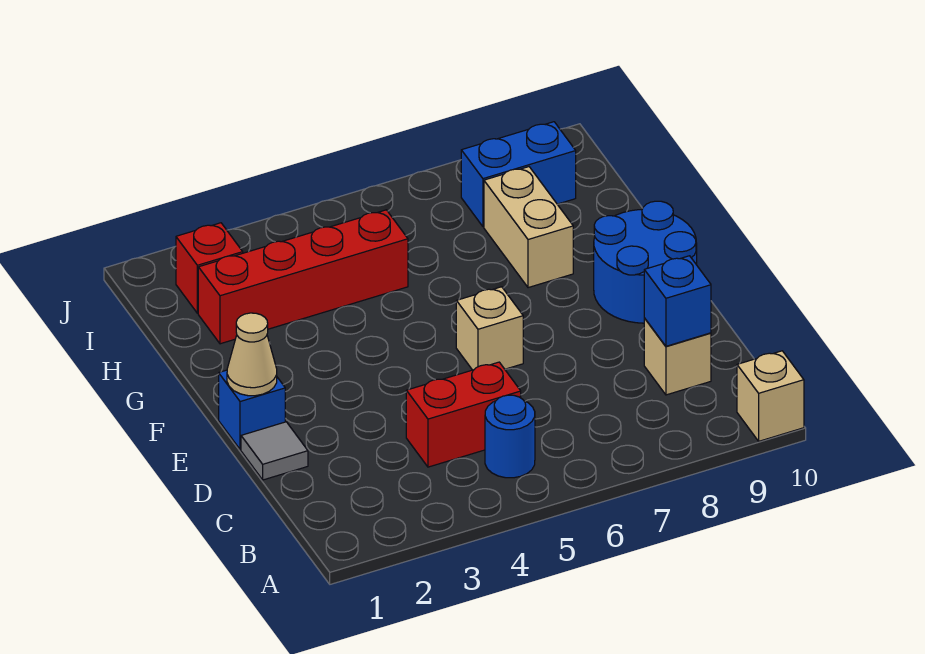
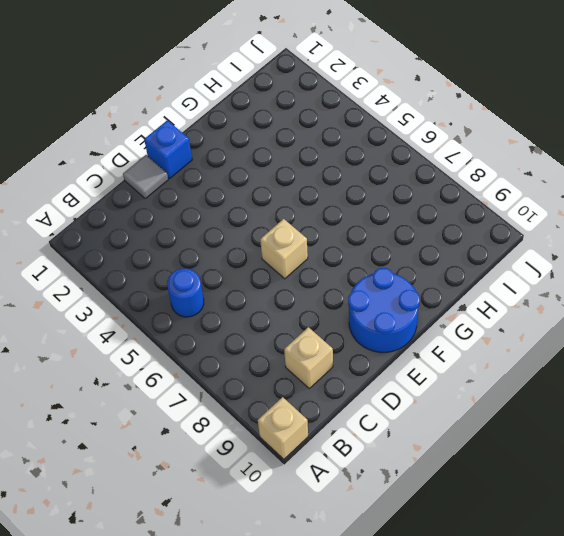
none -> red 1x2 brick [406,362,521,467]
none -> tan 1x2 brick [484,167,573,288]
none -> red 1x4 brick [198,210,408,344]

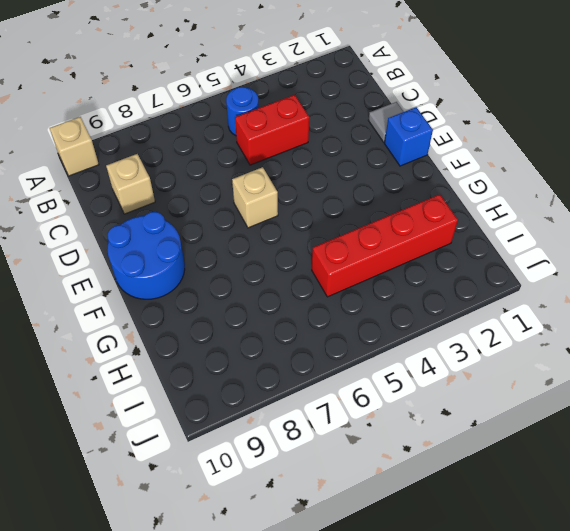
none -> tan 1x2 brick [484,167,573,288]
none -> red 1x1 brick [176,223,243,313]
none -> blue 1x2 brick [461,122,576,227]

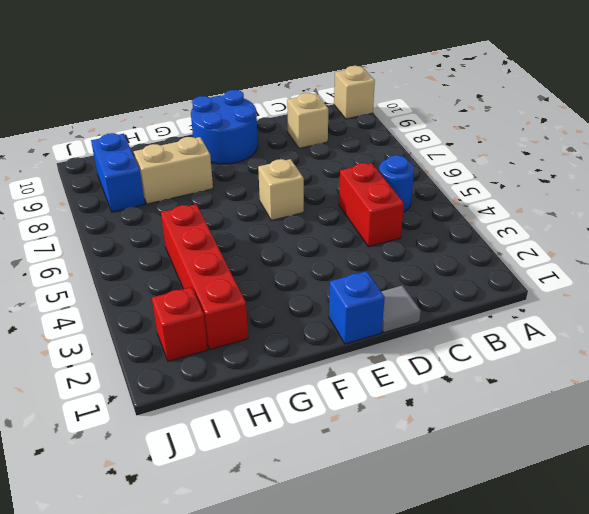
none -> blue 1x1 brick [644,256,711,346]
none -> tan 1x1 cone [227,313,277,396]

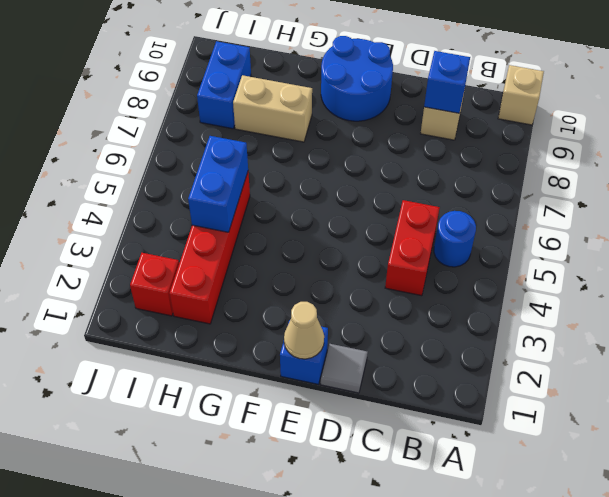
blue 1x2 brick [188,136,248,232] -> none
none -> tan 1x1 brick [456,287,523,370]

